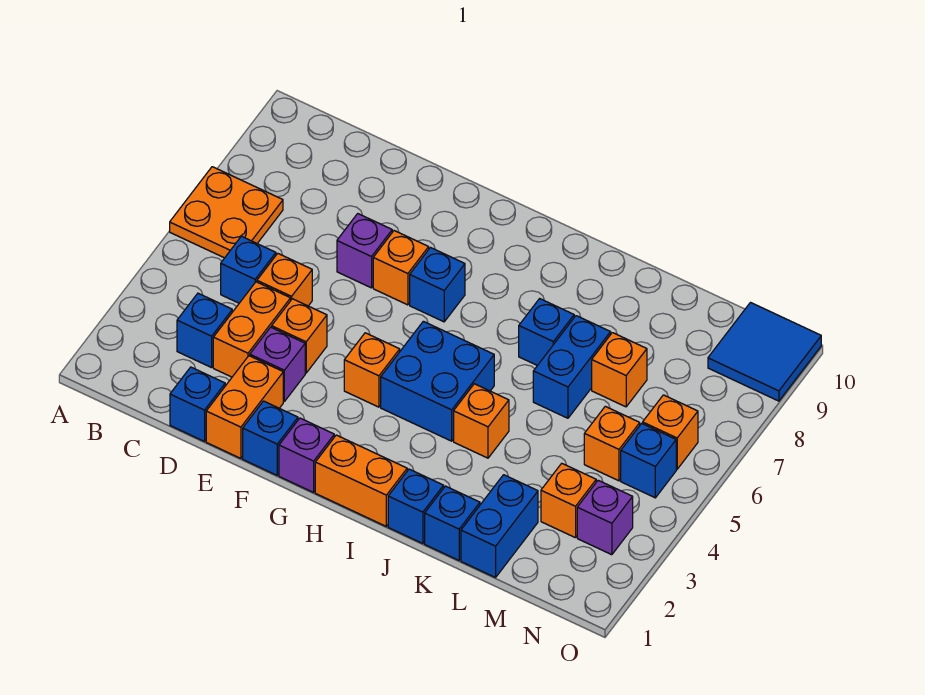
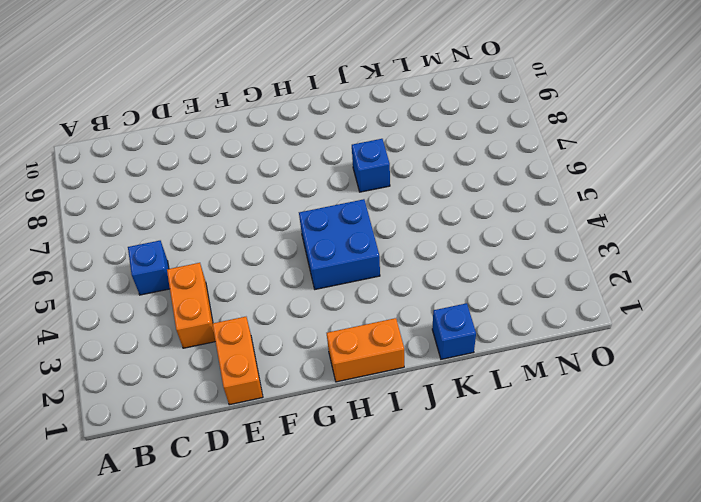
none -> orange 2x2 plate [170,167,283,258]
none -> blue 1x1 brick [177,293,232,368]
none -> blue 1x1 brick [170,367,225,441]
none -> orange 1x1 brick [257,254,312,306]

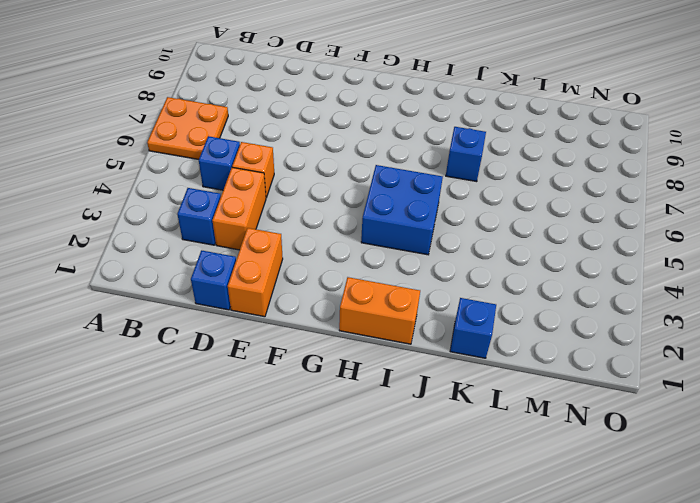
none -> purple 1x1 brick [250,327,305,401]
none -> orange 1x1 brick [272,299,327,373]
none -> purple 1x1 brick [337,214,392,288]
none -> blue 1x1 brick [243,401,298,475]

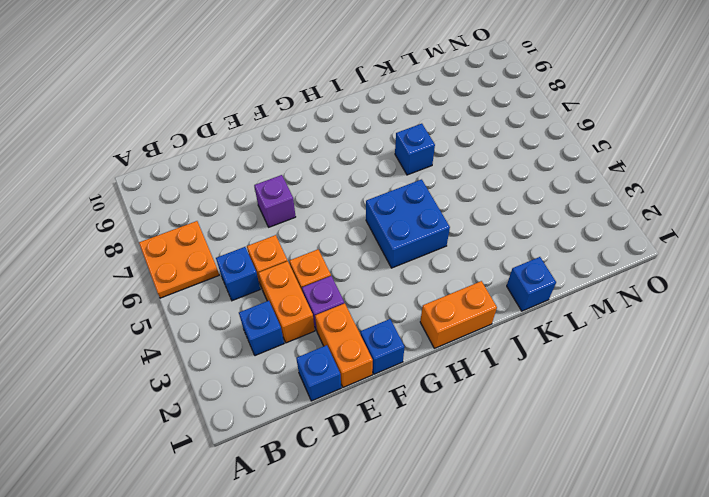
none -> orange 1x1 brick [373,231,429,305]
none -> purple 1x1 brick [279,418,334,492]
none -> orange 1x1 brick [344,333,400,407]
none -> blue 1x1 brick [410,248,465,322]

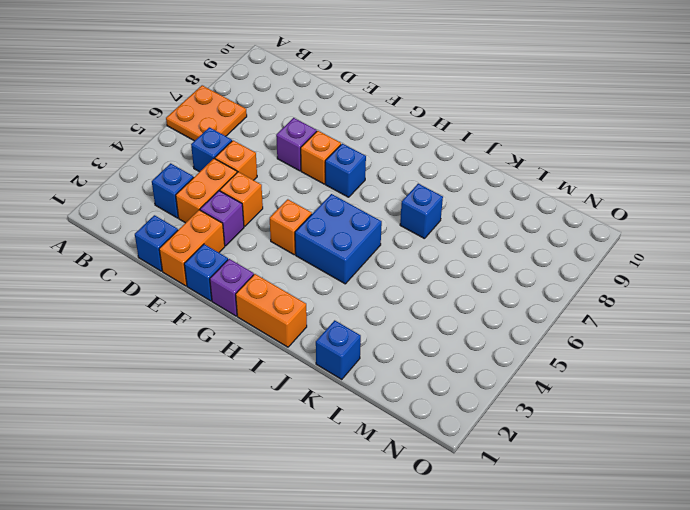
none -> blue 1x1 brick [388,469,444,544]
none -> orange 1x1 brick [454,384,509,458]
none -> blue 1x2 brick [533,316,611,418]
none -> blue 1x2 brick [461,475,538,577]

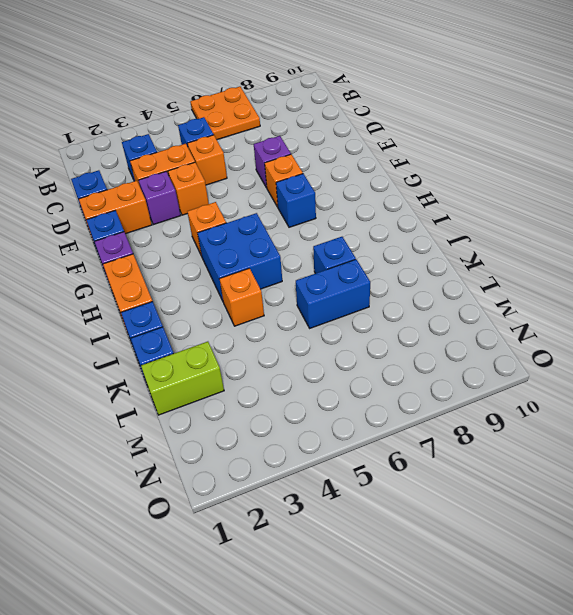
lime 1x2 brick [141,342,224,415] -> blue 1x2 brick [461,475,538,577]
none -> orange 1x1 brick [592,333,647,407]
none -> orange 1x1 brick [541,463,596,538]
none -> orange 1x1 brick [584,406,640,481]
none -> purple 1x1 brick [577,480,633,555]

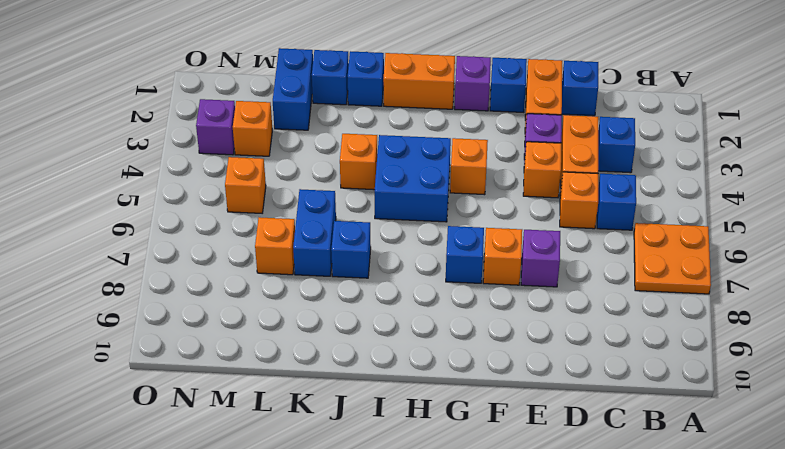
none -> blue 1x1 brick [621,423,676,498]
none -> orange 1x1 brick [643,395,698,469]
none -> blue 2x2 tile [708,303,821,401]

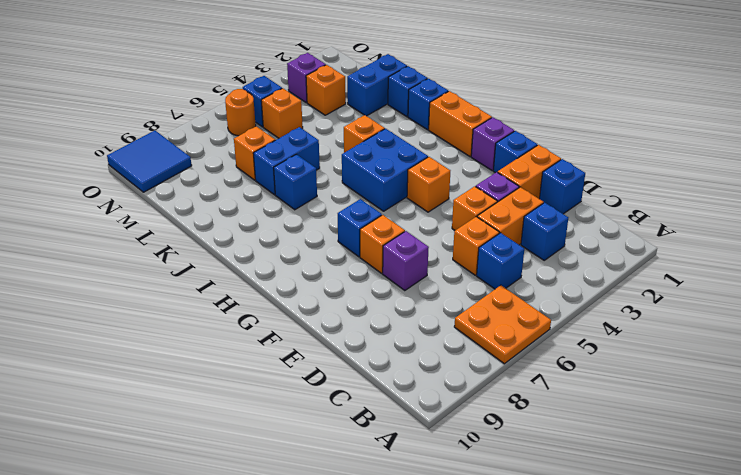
orange 1x1 round brick [225,89,256,136] -> orange 1x1 brick [643,395,698,469]

